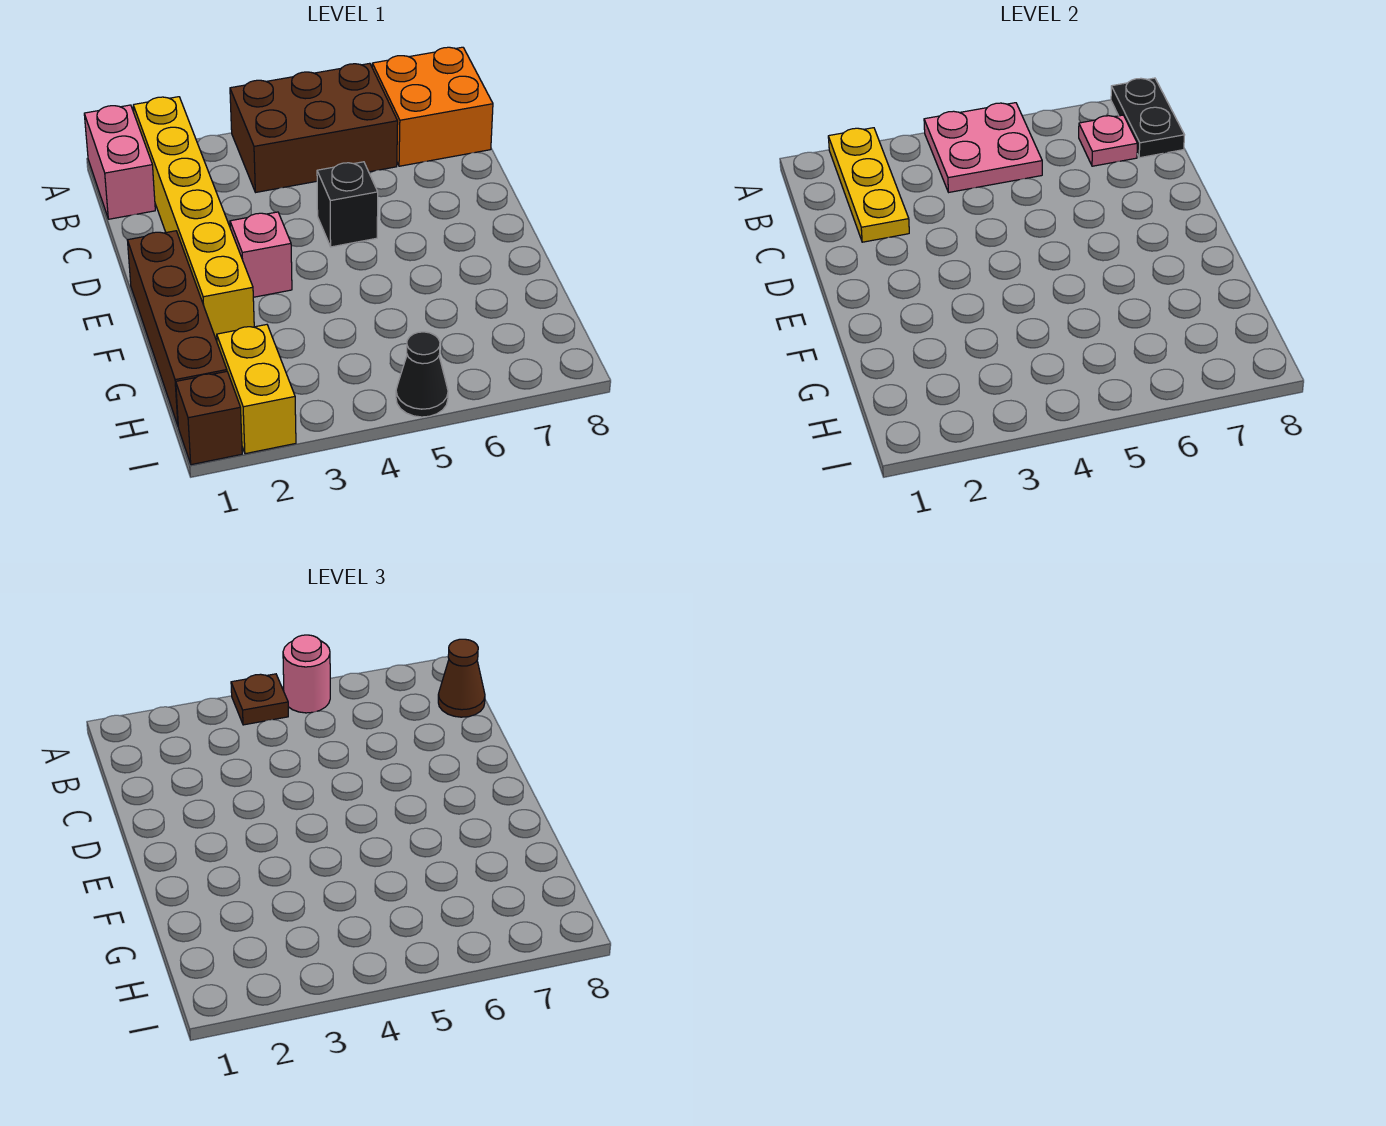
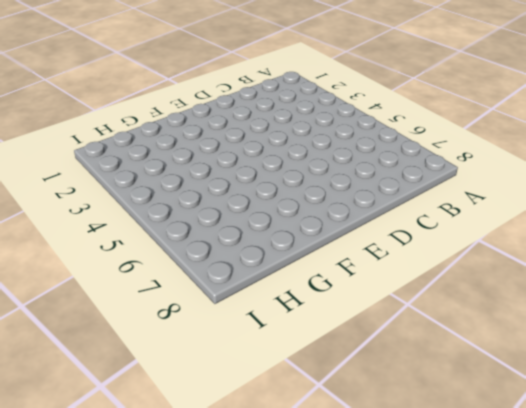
none -> pink 1x2 brick [84,105,155,219]
none -> yellow 1x6 brick [133,97,254,341]
none -> brown 2x3 brick [230,63,398,192]

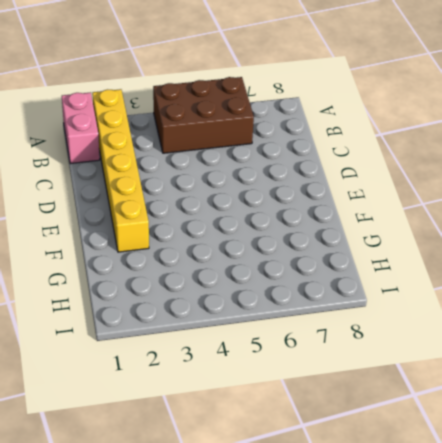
none -> orange 2x2 brick [372,47,493,166]
none -> black 1x1 brick [317,162,378,247]
none -> brown 1x4 brick [127,231,227,425]

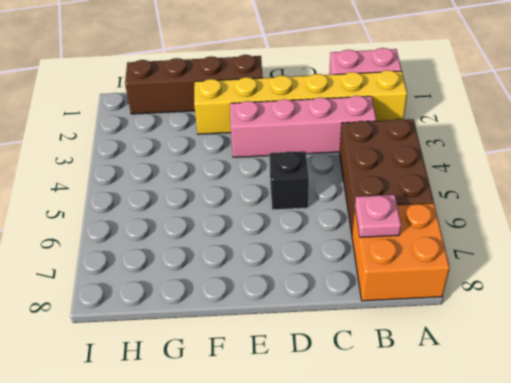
pink 1x4 brick [230,96,376,157] -> pink 1x1 brick [230,212,292,297]
none -> yellow 1x2 brick [217,325,296,454]
none -> brown 1x1 brick [176,372,242,465]
none -> black 1x1 cone [396,332,448,417]

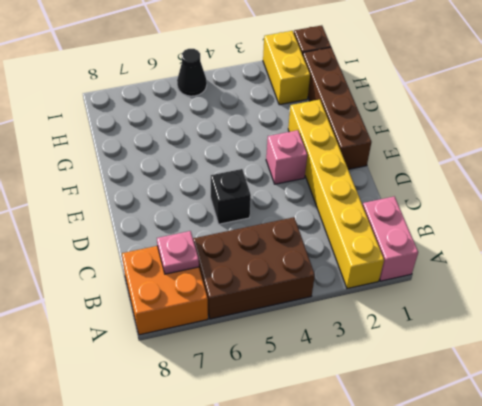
none -> yellow 1x3 plate [828,128,909,242]
none -> pink 2x2 plate [924,103,1042,192]
none -> black 1x2 plate [1111,78,1184,158]

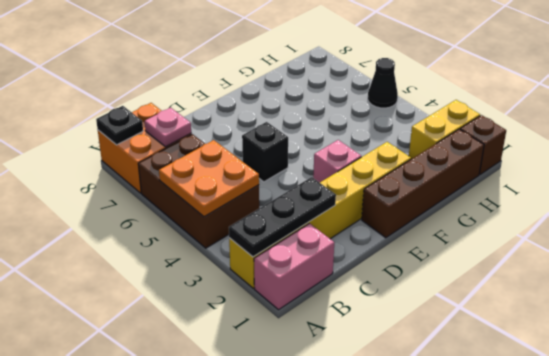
black 1x3 plate [229,177,336,257] -> yellow 1x3 plate [828,128,909,242]
orange 2x2 plate [159,140,259,217] -> pink 2x2 plate [924,103,1042,192]
black 1x1 plate [96,106,143,145] -> black 1x2 plate [1111,78,1184,158]
none -> brown 1x1 plate [231,674,288,725]
none -> pink 1x1 round brick [283,635,330,713]
none -> brown 1x1 cone [438,639,485,717]

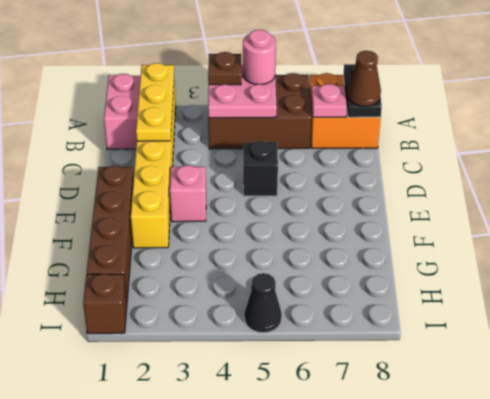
none -> yellow 1x2 brick [217,325,296,454]

